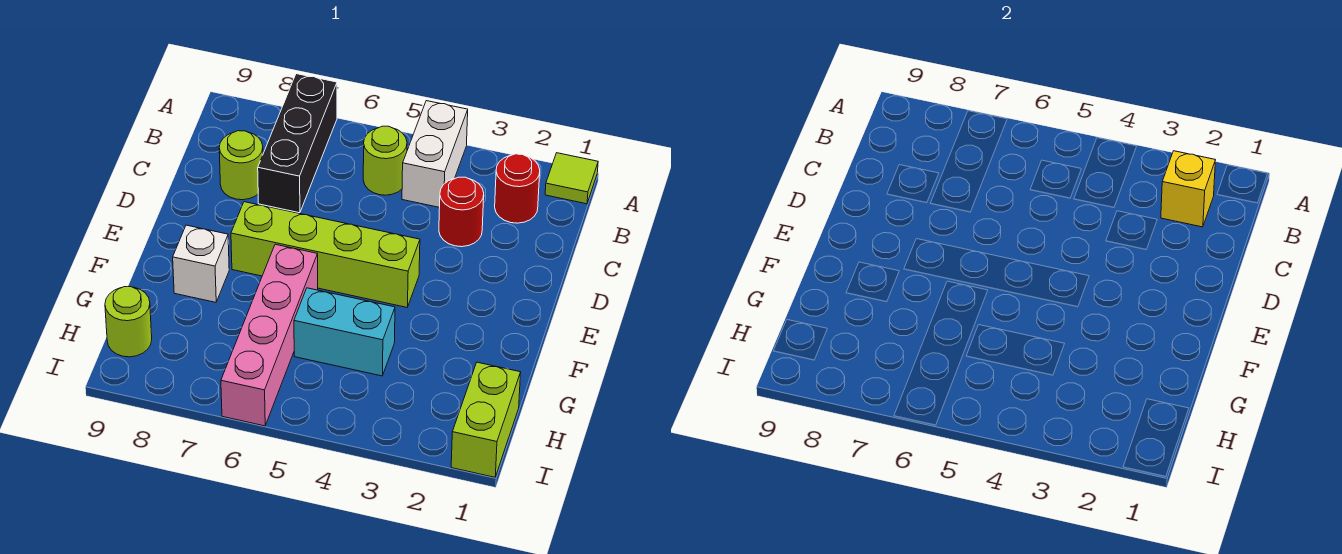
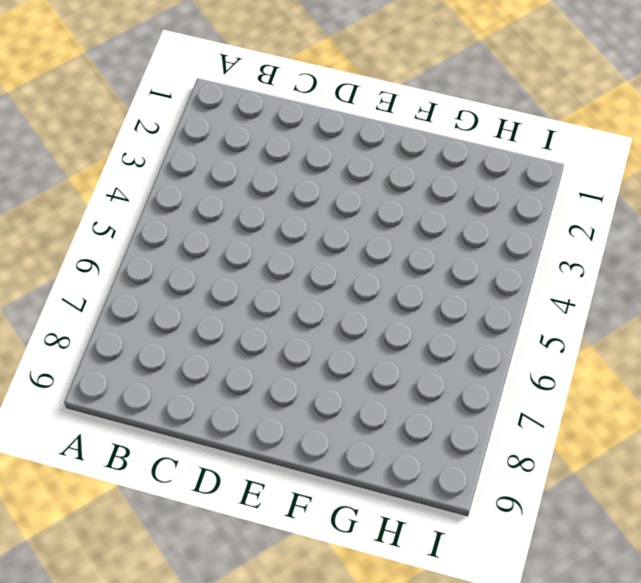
none -> lime 1x1 tile [545,153,598,204]
none -> white 1x2 brick [402,101,468,207]
none -> black 1x3 brick [258,74,337,213]

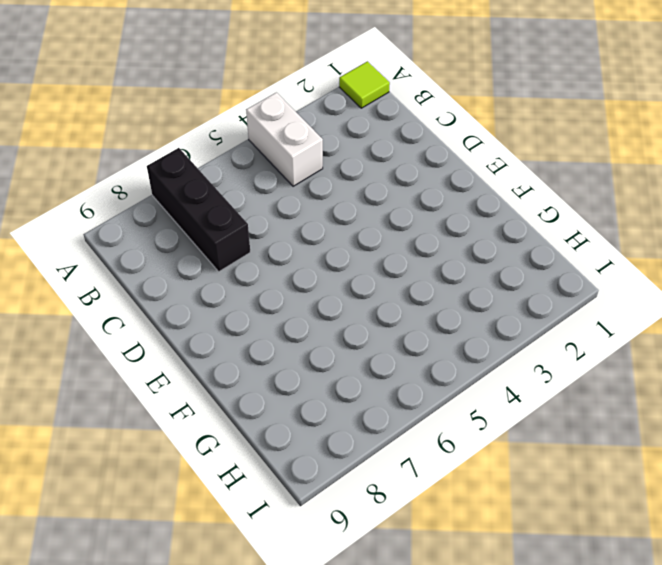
none -> red 1x1 round brick [495,154,540,223]
none -> lime 1x1 round brick [363,126,407,195]
none -> red 1x1 round brick [439,177,484,247]

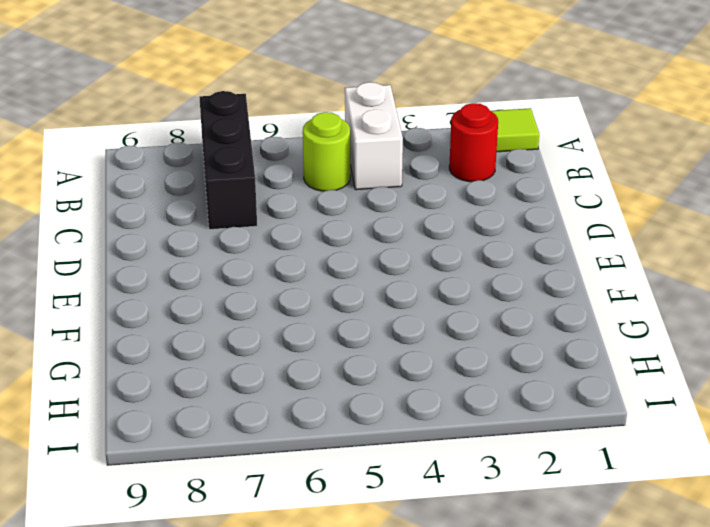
none -> red 1x1 round brick [439,177,484,247]
none -> lime 1x1 round brick [219,131,263,200]
none -> lime 1x4 brick [231,202,420,307]

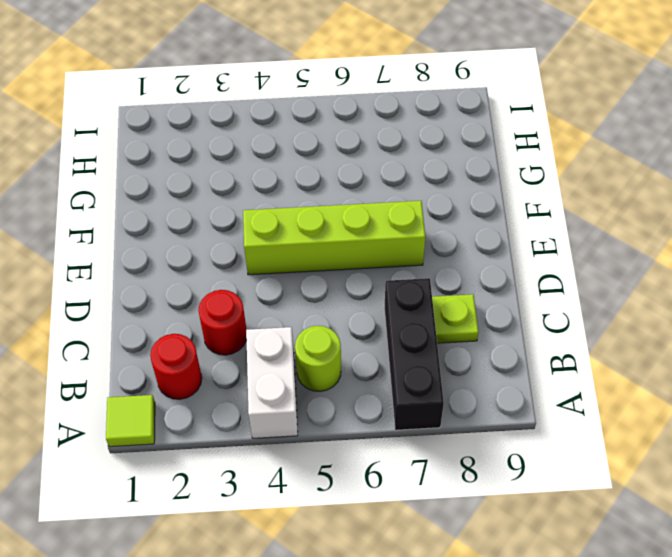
lime 1x1 plate [432,294,479,343] -> lime 1x1 round brick [219,131,263,200]
none -> pink 1x4 brick [221,244,318,426]
none -> white 1x1 brick [173,225,229,302]
none -> cyan 1x2 brick [294,288,395,376]

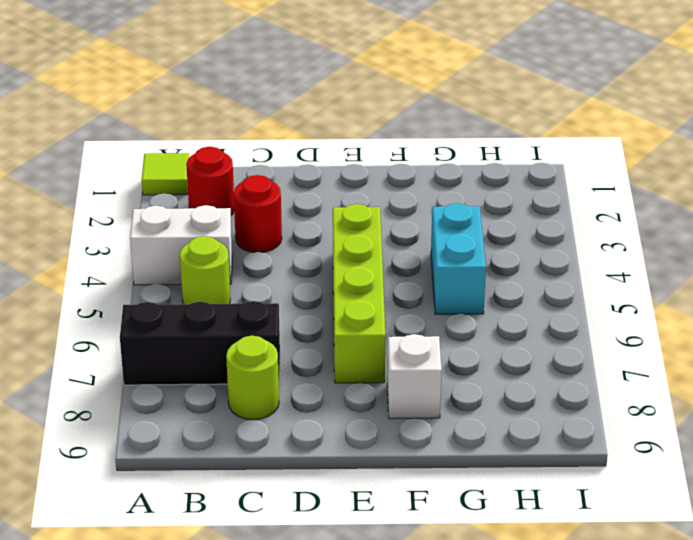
none -> pink 1x4 brick [221,244,318,426]
none -> lime 1x2 brick [451,362,521,477]
none -> lime 1x1 round brick [105,287,152,357]

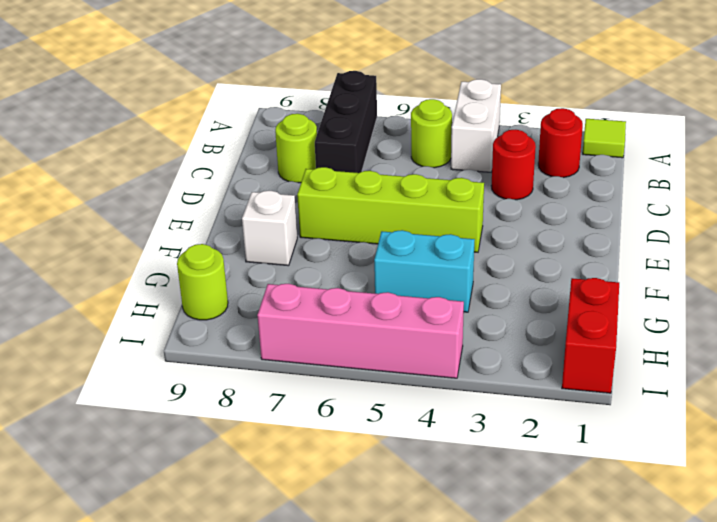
red 1x2 brick [562,278,619,393] -> lime 1x2 brick [451,362,521,477]
pink 1x4 brick [257,284,464,378] -> pink 1x4 brick turned to [221,244,318,426]
none -> yellow 1x1 brick [1161,151,1215,227]

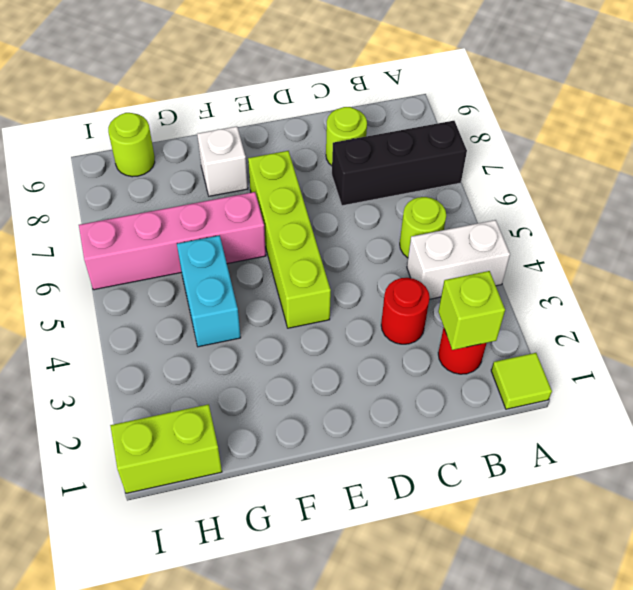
lime 1x1 brick [438,271,505,350] -> yellow 1x1 brick [1161,151,1215,227]

